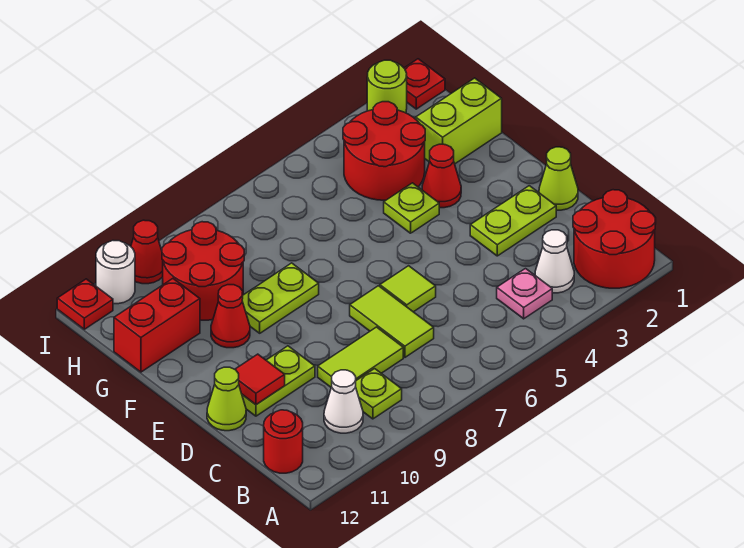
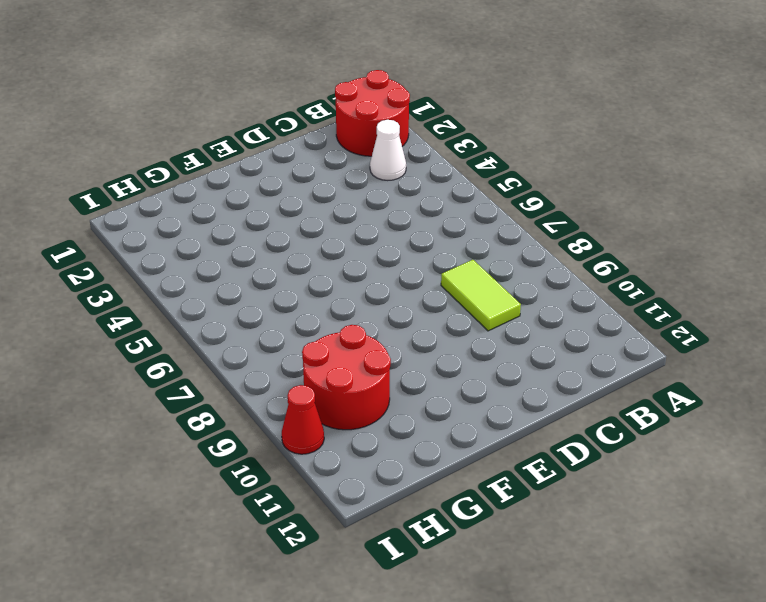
none -> pink 1x1 plate [497,269,552,319]
none -> lime 1x1 plate [356,369,402,419]
none -> white 1x1 cone [324,370,363,433]

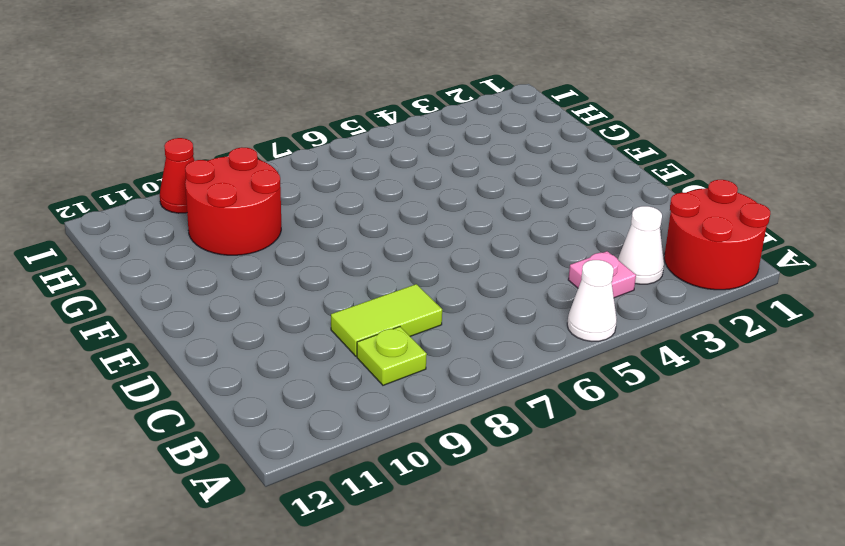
white 1x1 cone [567,260,617,341] -> white 1x1 cone moved to [324,370,363,433]
none -> red 1x1 round brick [264,410,303,473]
none -> lime 1x2 tile [350,286,434,357]
none -> lime 1x1 cone [539,147,578,210]

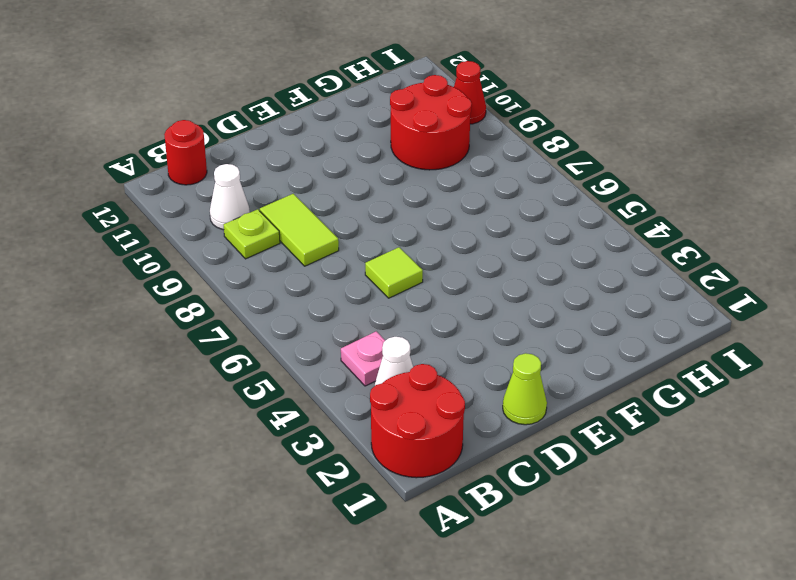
none -> lime 1x2 tile [350,286,434,357]
none -> lime 1x2 plate [470,186,556,256]
none -> lime 1x2 plate [242,346,315,416]

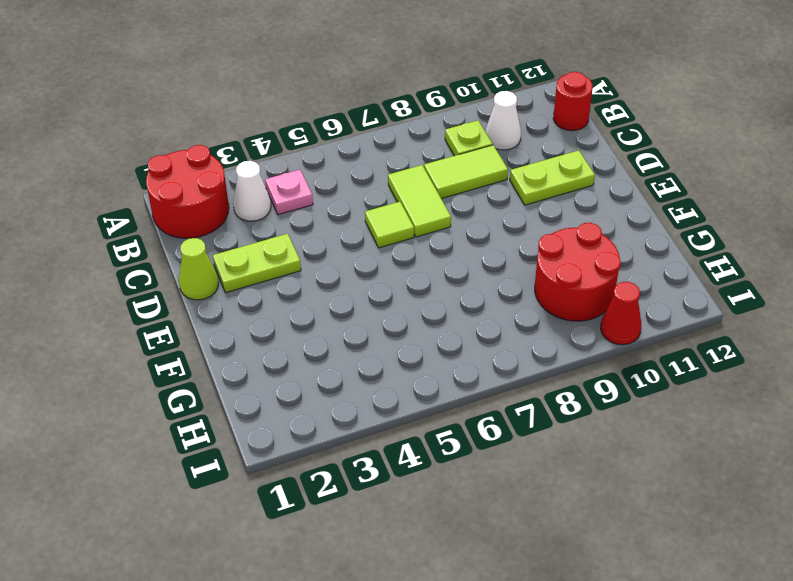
none -> lime 1x1 cone [207,367,246,431]
none -> red 1x1 cone [422,144,461,208]
none -> lime 1x1 plate [384,183,439,233]

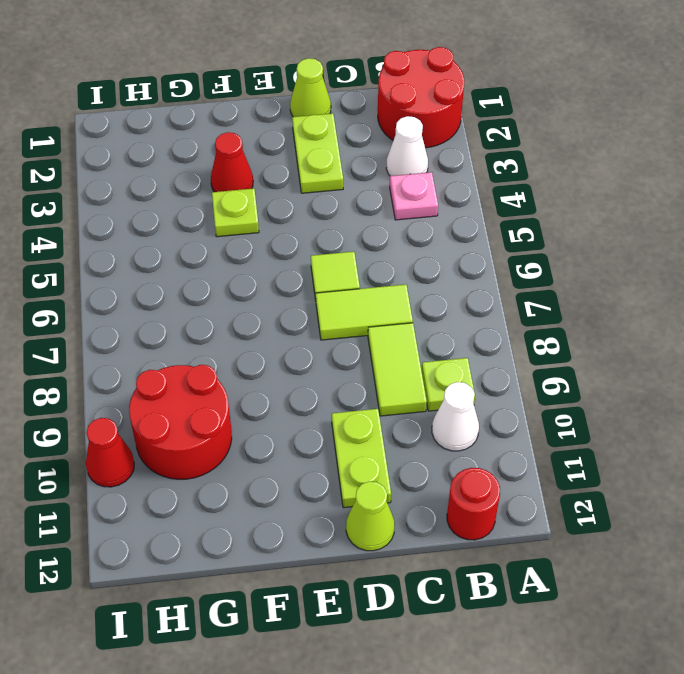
none -> lime 1x2 plate [242,263,319,333]
none -> red 1x1 cone [211,285,250,348]
none -> lime 1x2 brick [416,78,502,164]

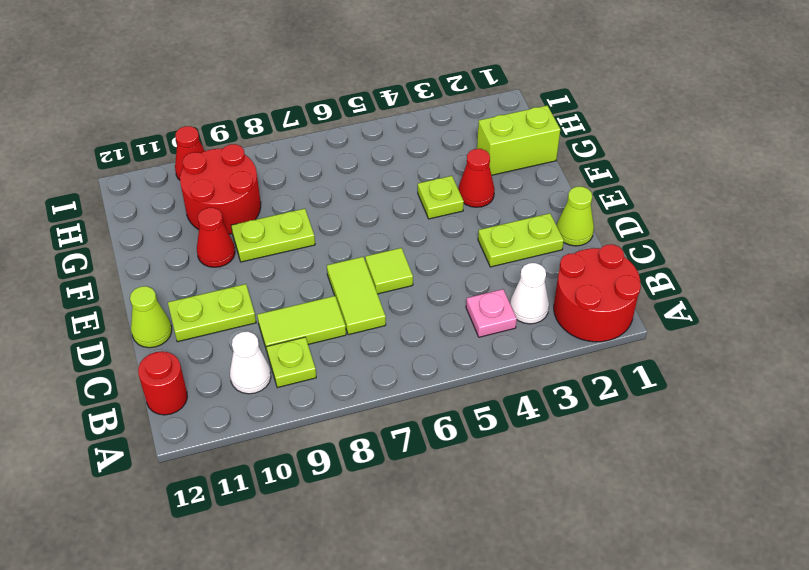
none -> red 2x2 round brick [343,102,425,200]
none -> red 1x2 brick [114,279,200,372]
none -> red 1x1 plate [404,59,445,109]

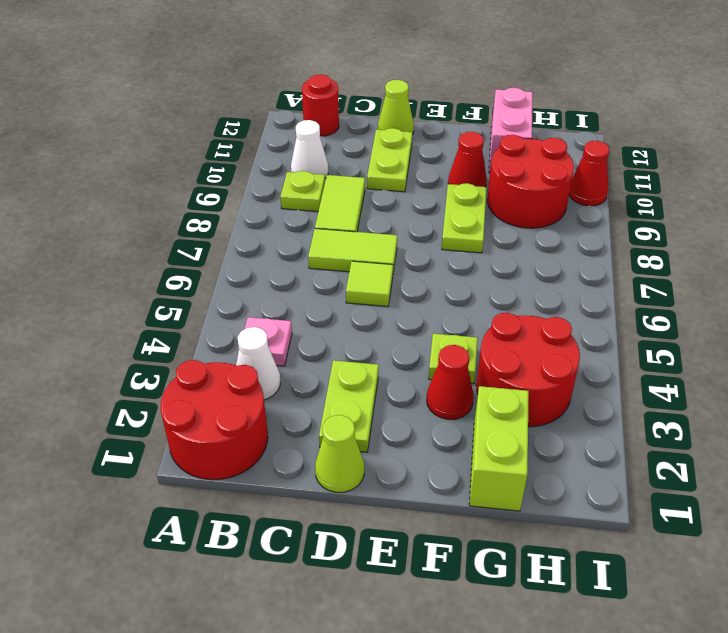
pink 1x2 brick [489,88,533,173] -> red 1x2 brick [114,279,200,372]
none -> red 1x1 plate [404,59,445,109]
none -> lime 1x1 round brick [367,60,407,113]
none -> white 1x1 round brick [96,241,135,304]

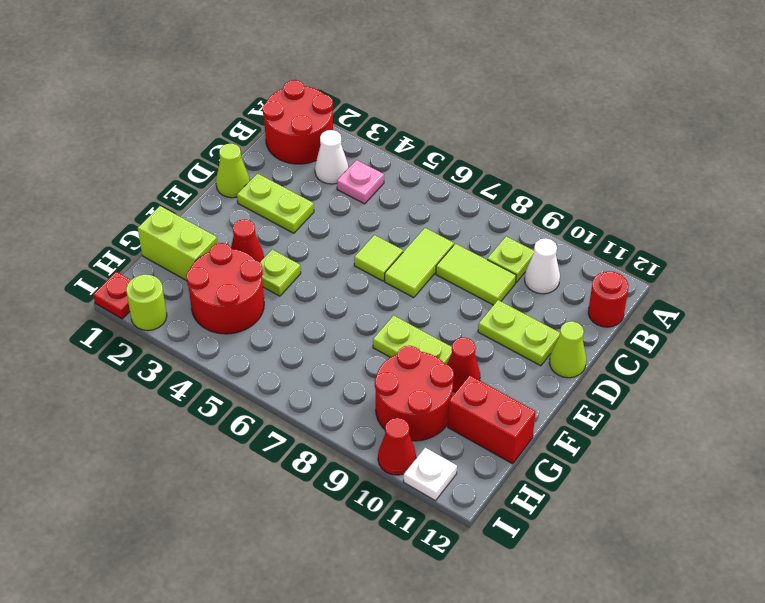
white 1x1 plate [404,448,457,501] -> white 1x1 round brick [96,241,135,304]
none -> red 1x1 plate [57,279,113,329]
none -> red 1x1 tile [235,354,285,405]

